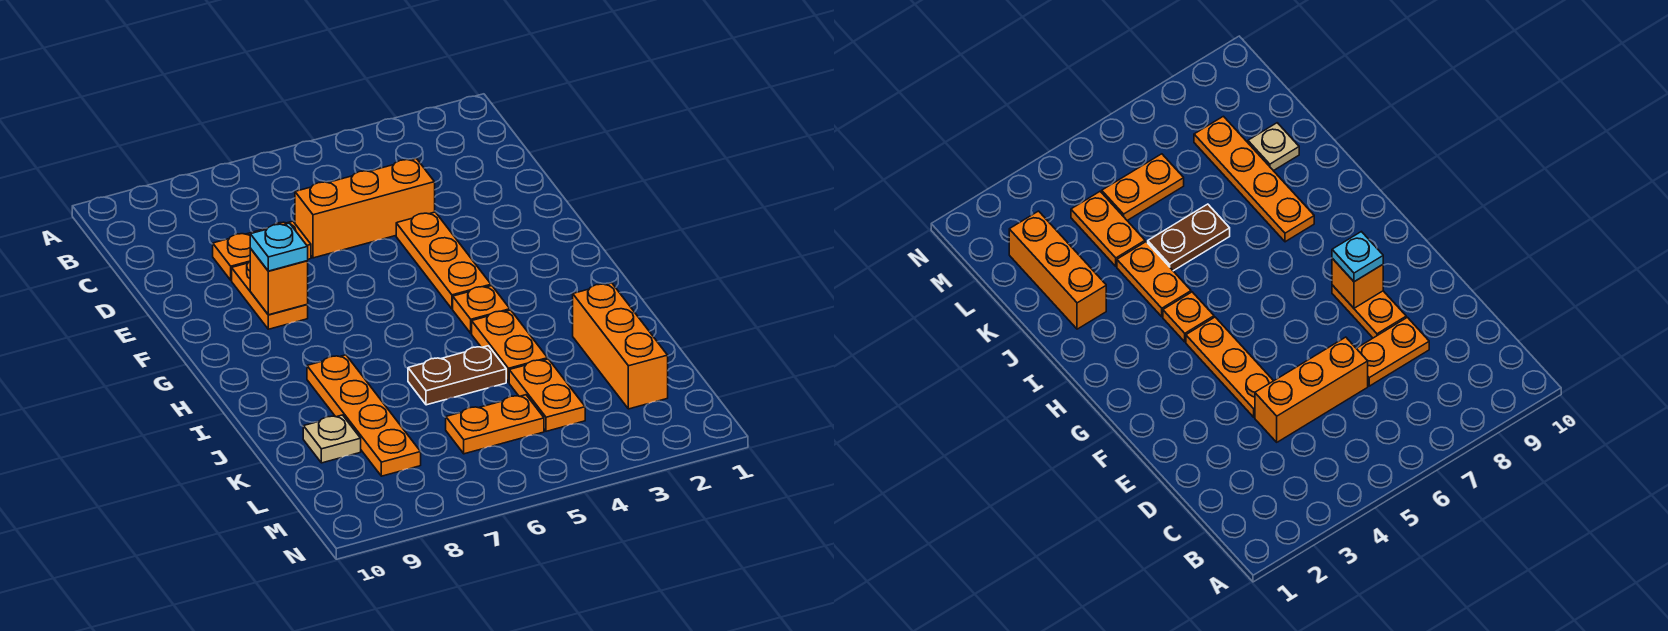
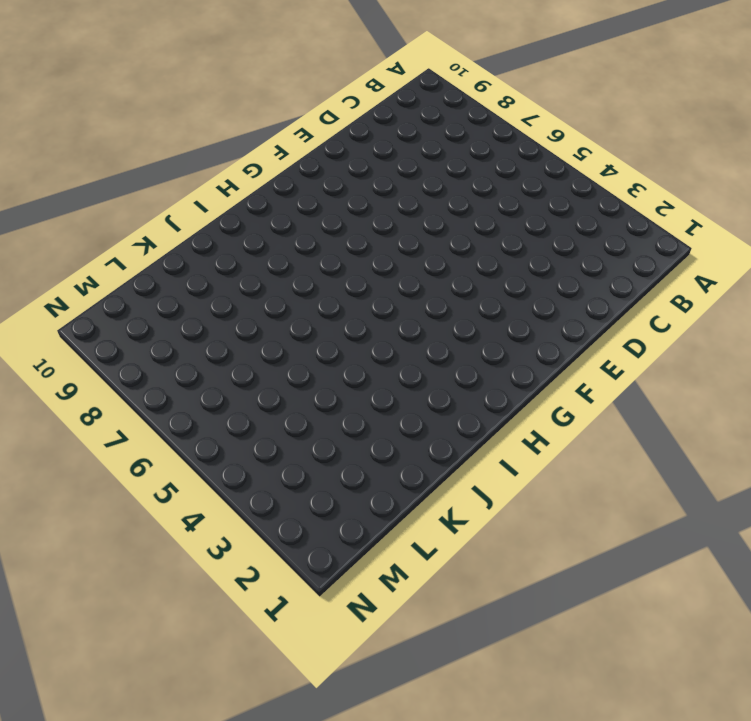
none -> orange 1x3 brick [295,159,435,258]
none -> orange 1x2 plate [213,221,311,280]
none -> orange 1x3 plate [396,212,491,309]

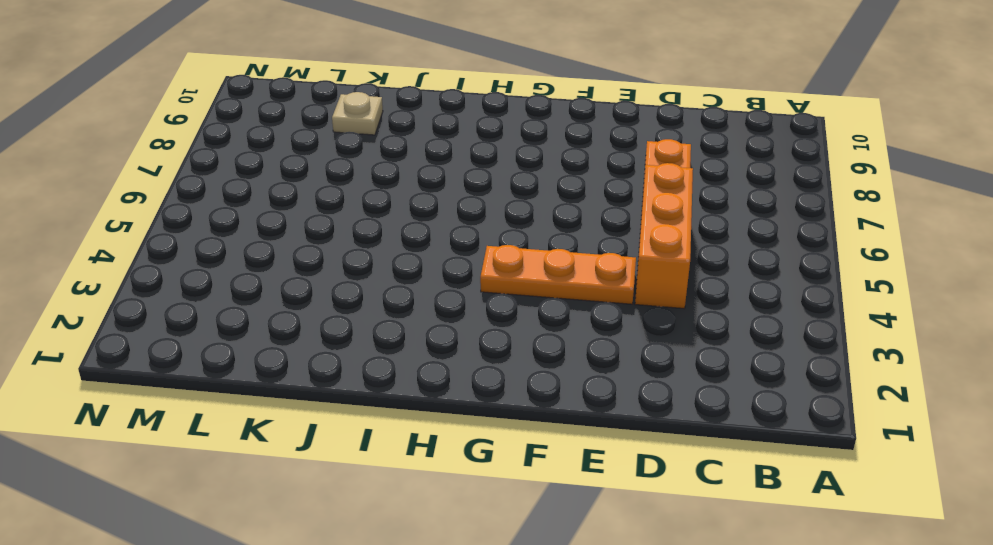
none -> orange 1x2 plate [232,261,308,329]
none -> orange 1x1 plate [453,286,510,333]
none -> orange 1x2 plate [472,310,548,382]

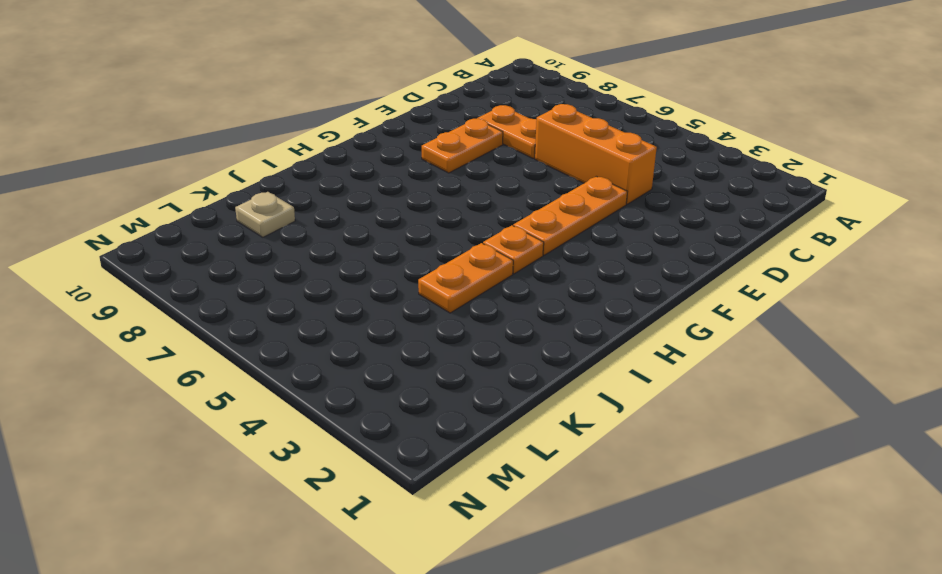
none -> orange 1x4 plate [307,355,421,476]
none -> orange 1x3 brick [573,283,668,409]
none -> brown 1x2 plate [408,346,506,405]

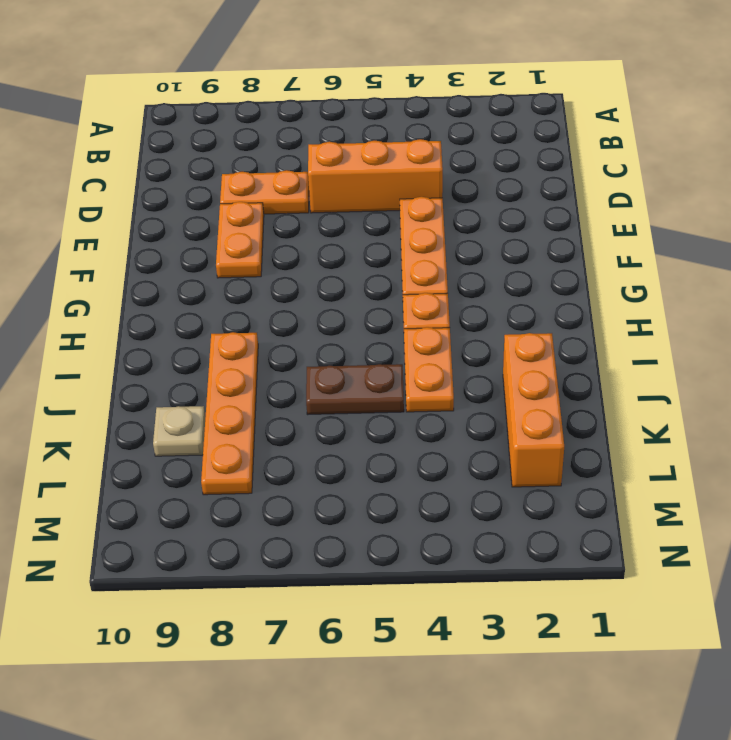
none -> orange 1x2 plate [509,359,585,431]
none -> orange 1x2 plate [446,395,544,454]
none -> orange 1x1 brick [250,249,308,315]

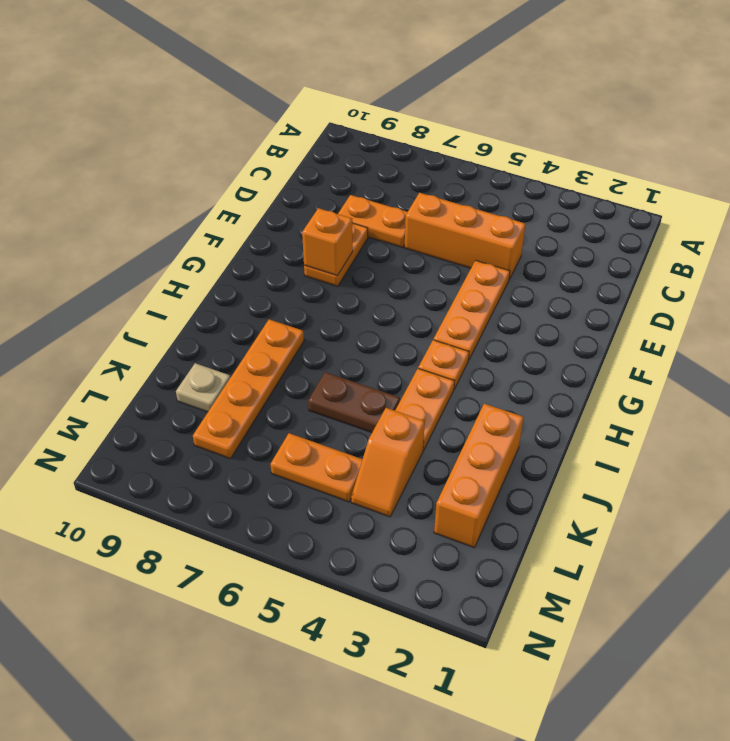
orange 1x2 slope [351,408,425,517] -> orange 1x2 plate [509,359,585,431]
none -> cyan 1x1 plate [250,223,308,271]

